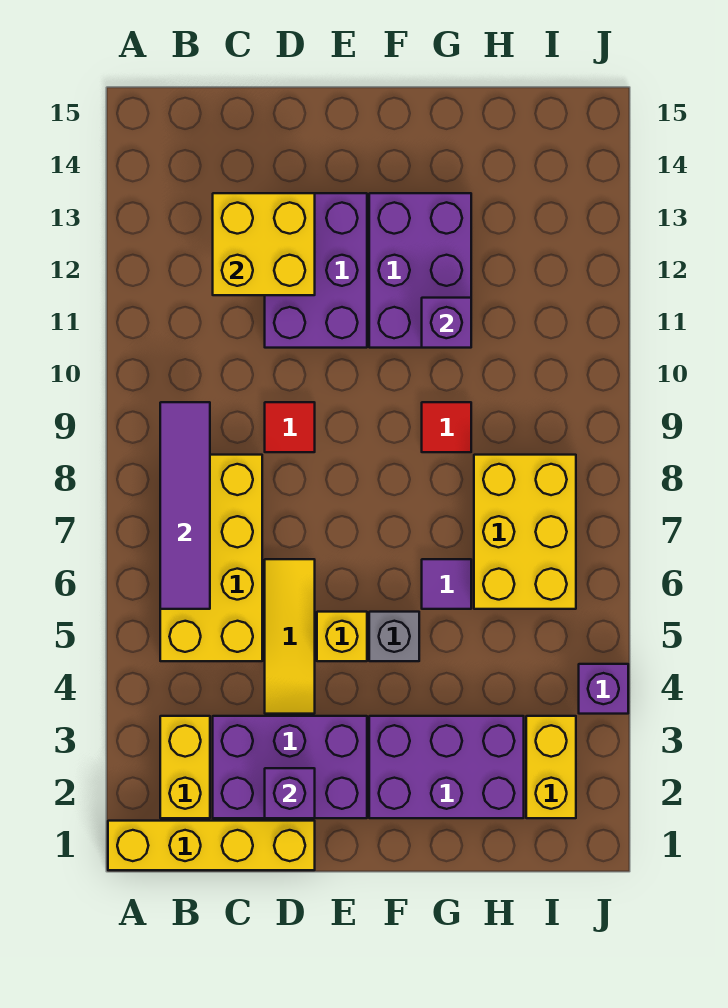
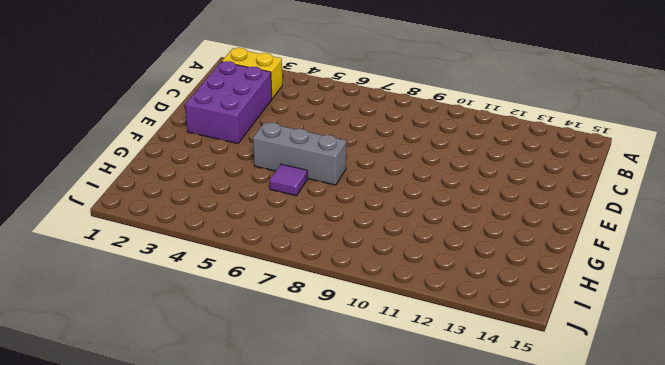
grey 1x3 brick [253,122,346,185] -> grey 1x1 brick [369,612,419,661]
none -> yellow 1x4 brick [108,821,315,870]
none -> yellow 2x4 brick [160,455,262,661]
none -> yellow 1x3 tile [265,559,315,714]

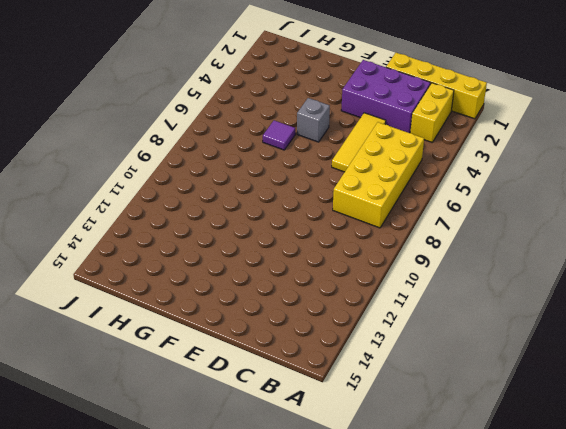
none -> red 1x1 tile [265,402,315,452]
none -> purple 2x3 brick [265,193,367,348]
none -> yellow 1x1 brick [317,612,367,661]

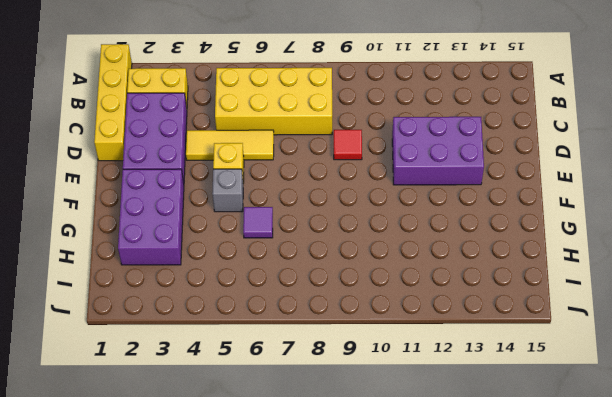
none -> purple 2x3 brick [369,193,471,348]
none -> red 1x1 tile [422,402,471,452]
none -> yellow 2x3 brick [474,455,576,609]

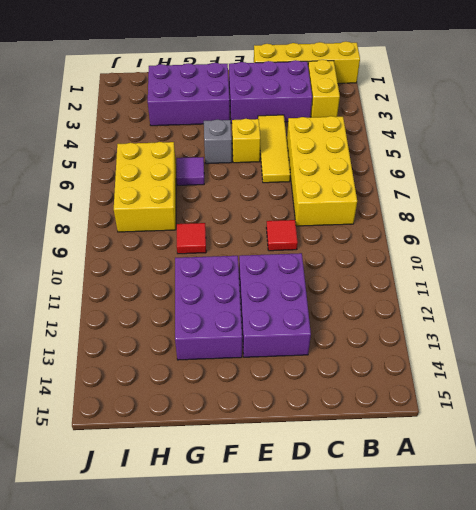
none -> yellow 1x2 brick [526,716,576,818]
none -> purple 1x1 brick [579,664,628,714]
none -> purple 1x4 tile [160,402,210,609]

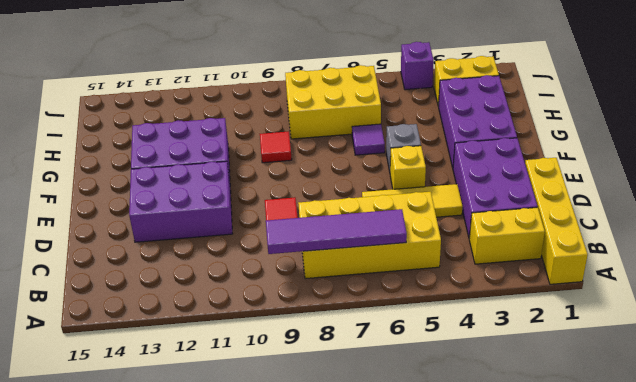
none -> yellow 2x2 brick [213,193,315,295]
none -> purple 1x1 brick [265,768,315,818]
none -> purple 1x1 brick [422,298,471,348]

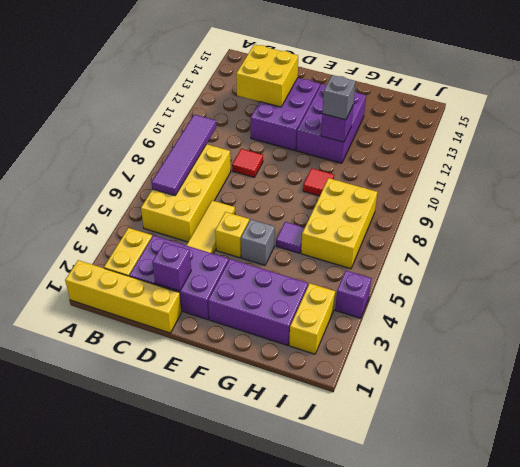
grey 1x1 brick [322,75,356,120] -> none

